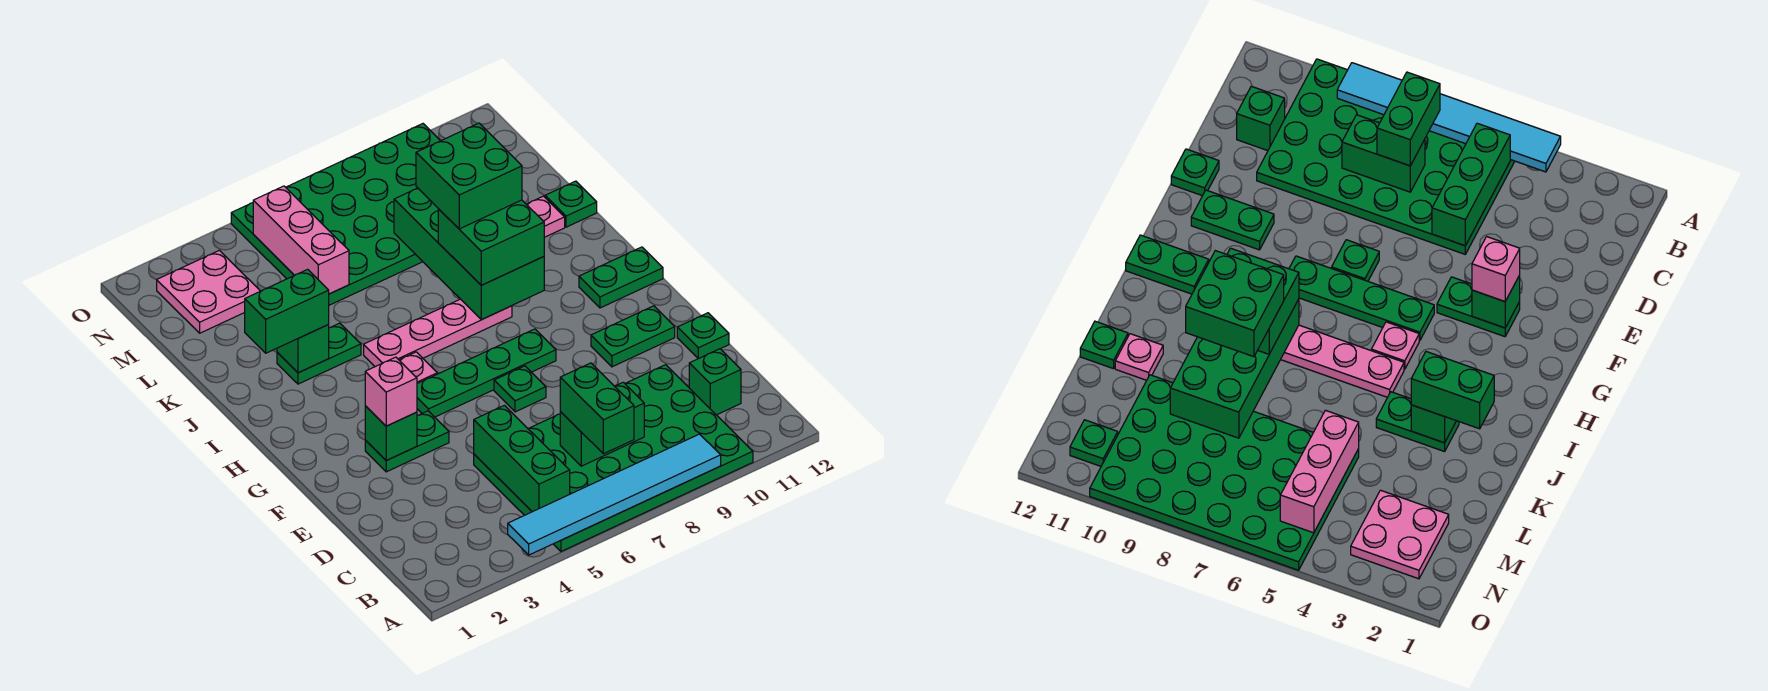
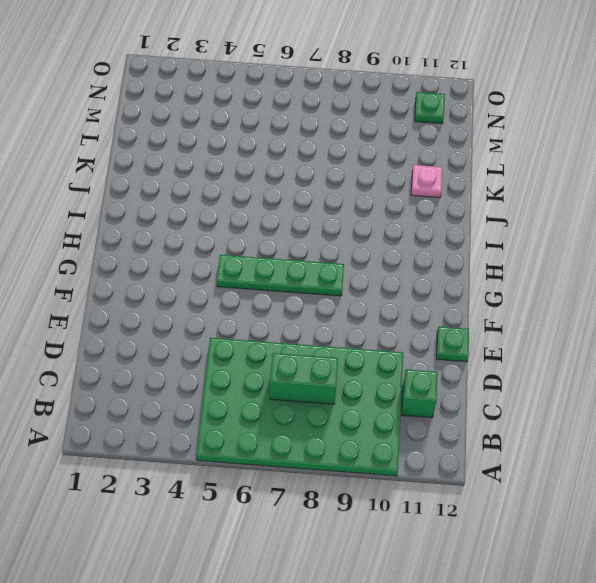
none -> green 1x2 plate [365,411,449,472]
none -> green 1x1 plate [494,366,546,412]
none -> green 1x2 plate [591,306,675,367]

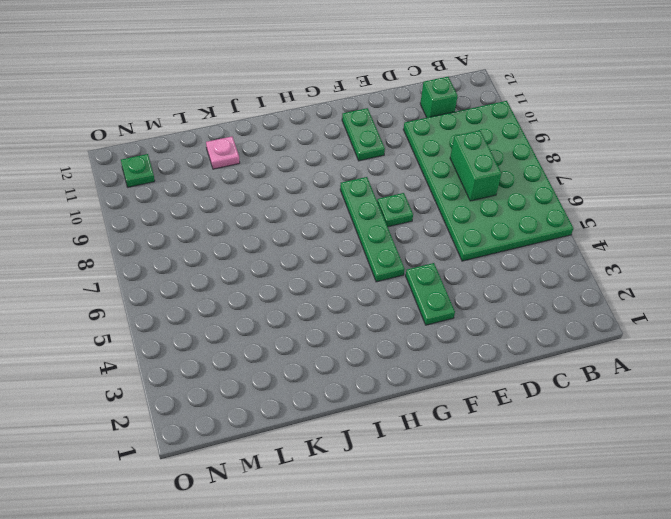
none -> green 1x1 plate [677,313,729,358]
none -> pink 1x1 plate [399,352,437,384]
none -> green 1x2 plate [579,247,663,308]

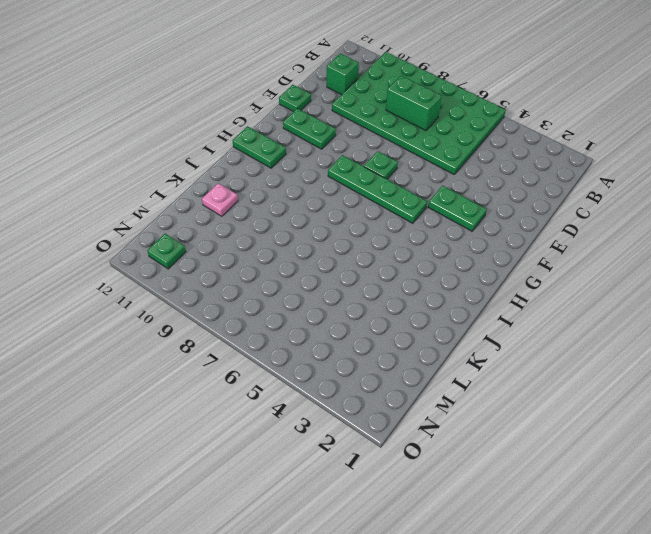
none -> pink 1x1 plate [399,352,437,384]
none -> pink 1x4 plate [364,299,512,367]
none -> green 1x2 plate [277,323,361,384]

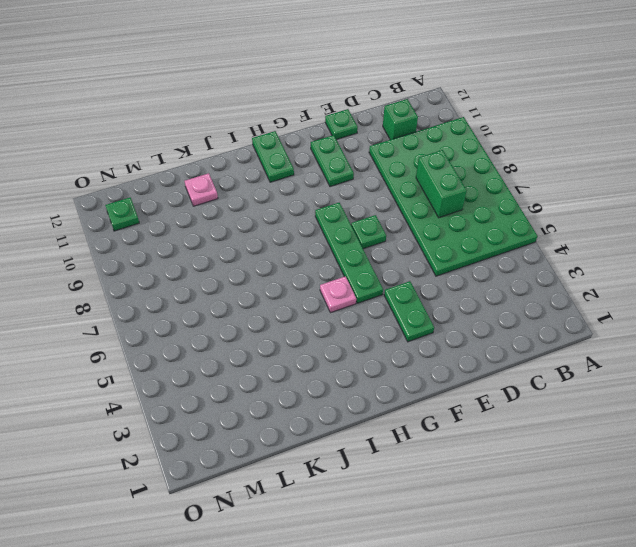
none -> pink 1x4 plate [364,299,512,367]
none -> green 1x2 plate [277,323,361,384]
none -> green 1x1 plate [545,181,597,227]

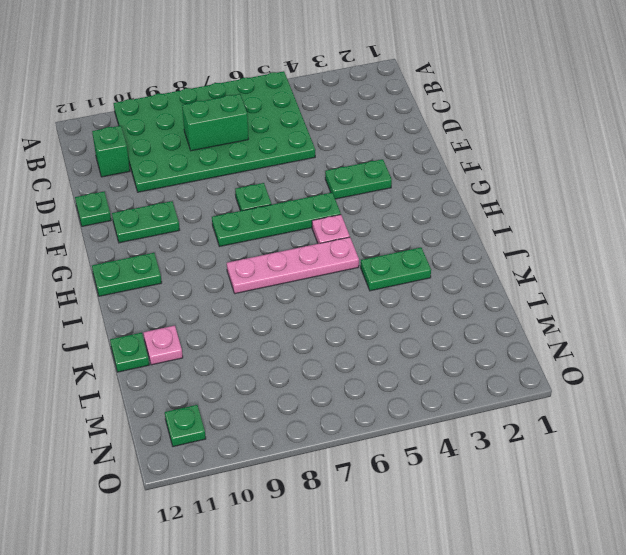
none -> green 4x6 plate [231,124,440,305]
none -> pink 2x2 plate [157,250,260,333]
none -> cyan 1x6 tile [508,434,721,555]

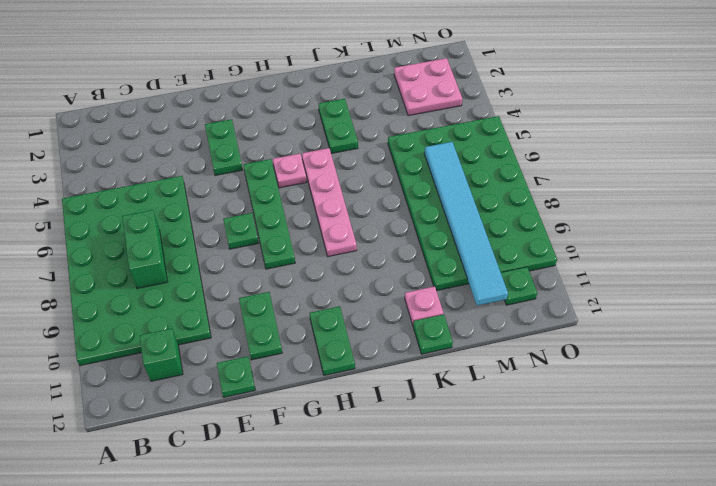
cyan 1x6 tile [424,142,508,306] -> cyan 1x6 tile moved to [508,434,721,555]
none -> green 1x3 brick [474,405,570,512]
none -> green 1x1 brick [365,406,417,460]
none -> green 2x4 brick [394,188,544,319]

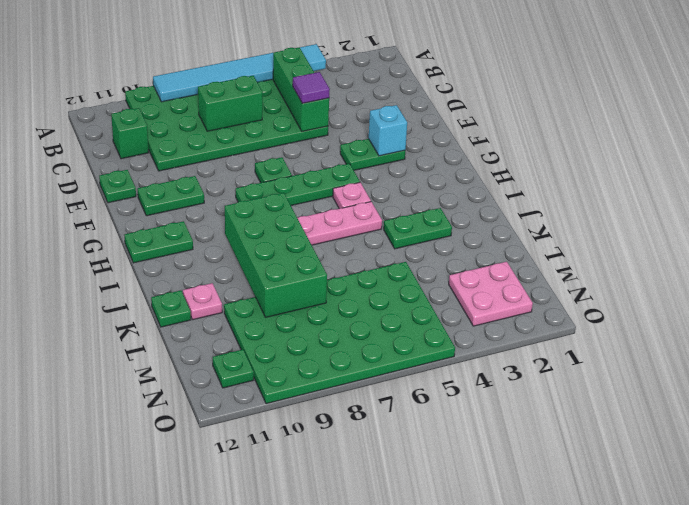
purple 1x1 tile [293,72,330,103] -> none
cyan 1x1 brick [369,105,407,156] -> green 1x1 brick [365,406,417,460]
none -> green 1x1 brick [277,325,329,373]
none -> pink 1x3 brick [253,186,349,294]
none -> green 1x2 brick [560,363,634,454]

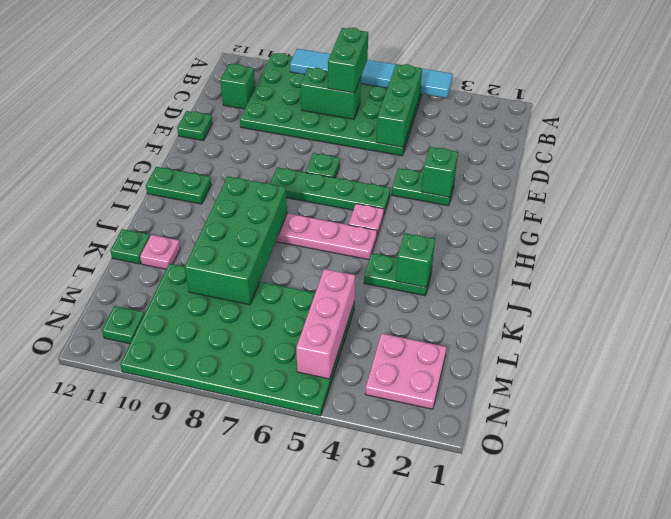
none -> green 1x2 plate [591,306,675,367]
none -> pink 1x1 brick [365,357,417,426]
none -> green 2x2 brick [438,200,544,285]

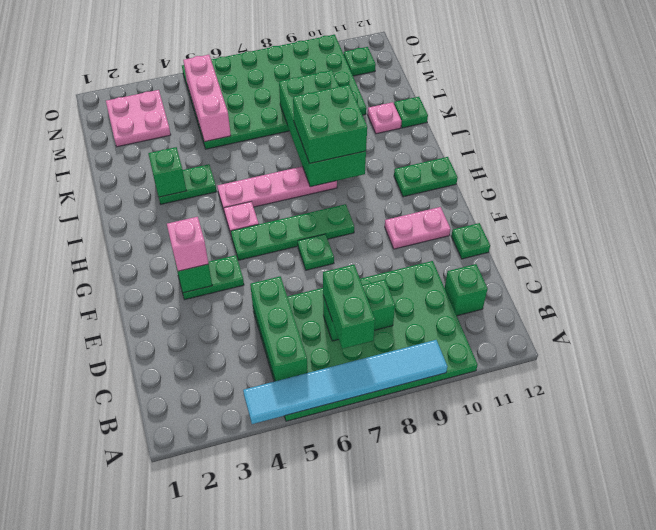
pink 1x2 plate [385,207,451,249] -> green 1x2 plate [591,306,675,367]
none -> green 1x2 brick [245,269,329,353]
none -> green 2x2 brick [416,123,522,229]

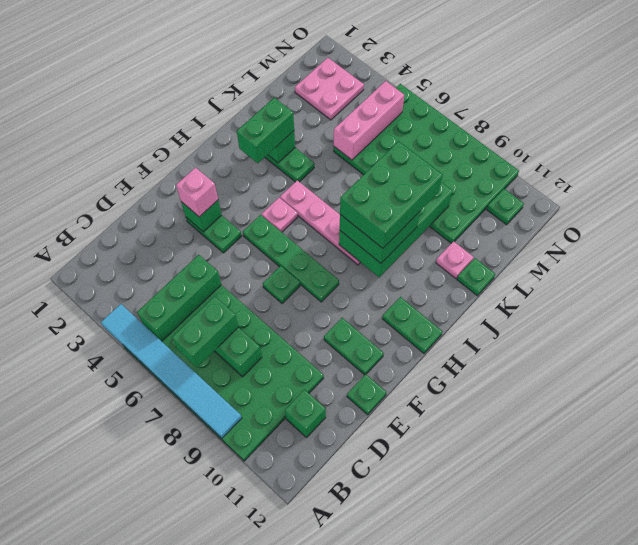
green 1x2 brick [237,98,294,163] -> green 1x2 brick turned to [245,269,329,353]
green 2x3 brick [340,141,443,248] -> green 2x2 brick [416,123,522,229]

